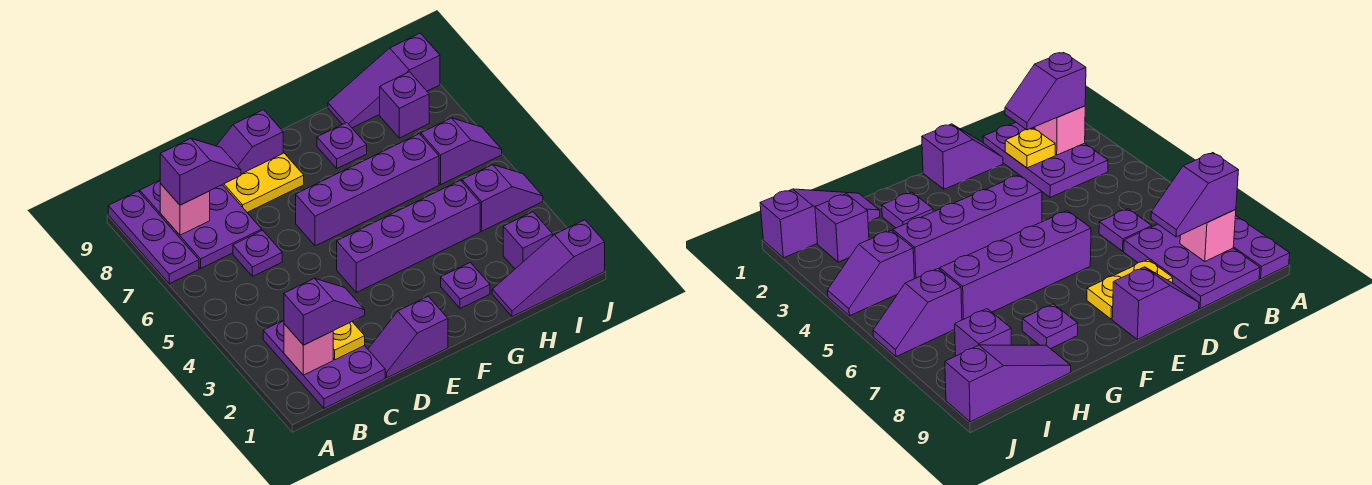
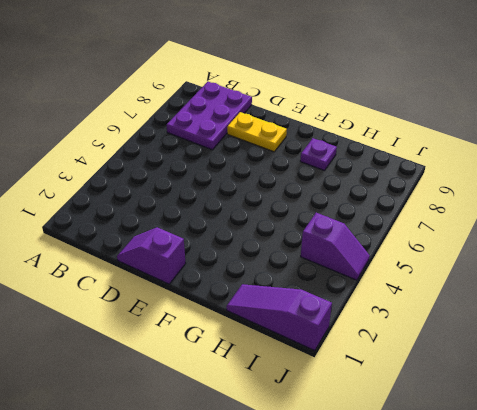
none -> purple 1x3 plate [108,191,199,284]
none -> purple 2x3 plate [263,320,385,408]
none -> purple 1x1 plate [233,230,282,277]

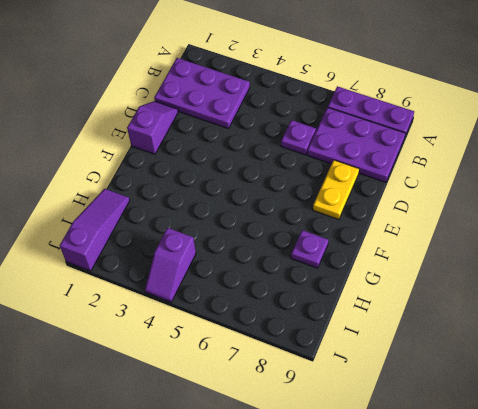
none -> purple 1x2 slope [217,110,283,174]
none -> purple 1x4 brick [337,180,480,292]
none -> purple 1x4 brick [296,134,439,246]

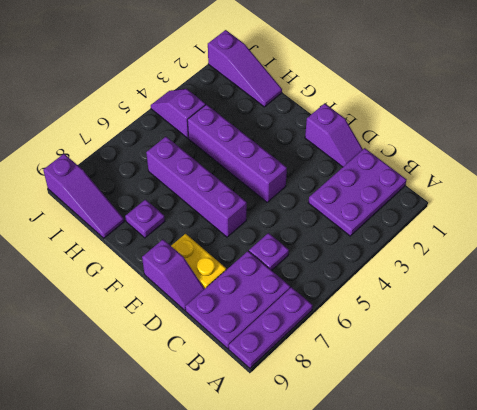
none -> purple 1x1 plate [441,262,490,309]
none -> purple 1x1 brick [503,212,553,269]
none -> purple 1x2 slope [421,118,502,184]

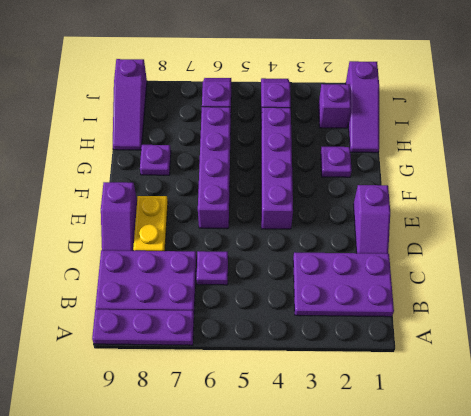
none -> purple 1x1 brick [380,72,429,138]
none -> pink 1x1 brick [284,324,333,375]
none -> pink 1x1 brick [160,184,210,235]

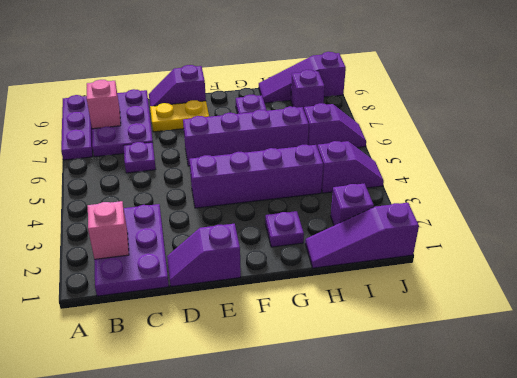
none -> yellow 1x1 plate [333,322,365,360]
none -> purple 1x2 slope [284,278,365,345]
none -> purple 1x2 slope [160,139,241,205]

